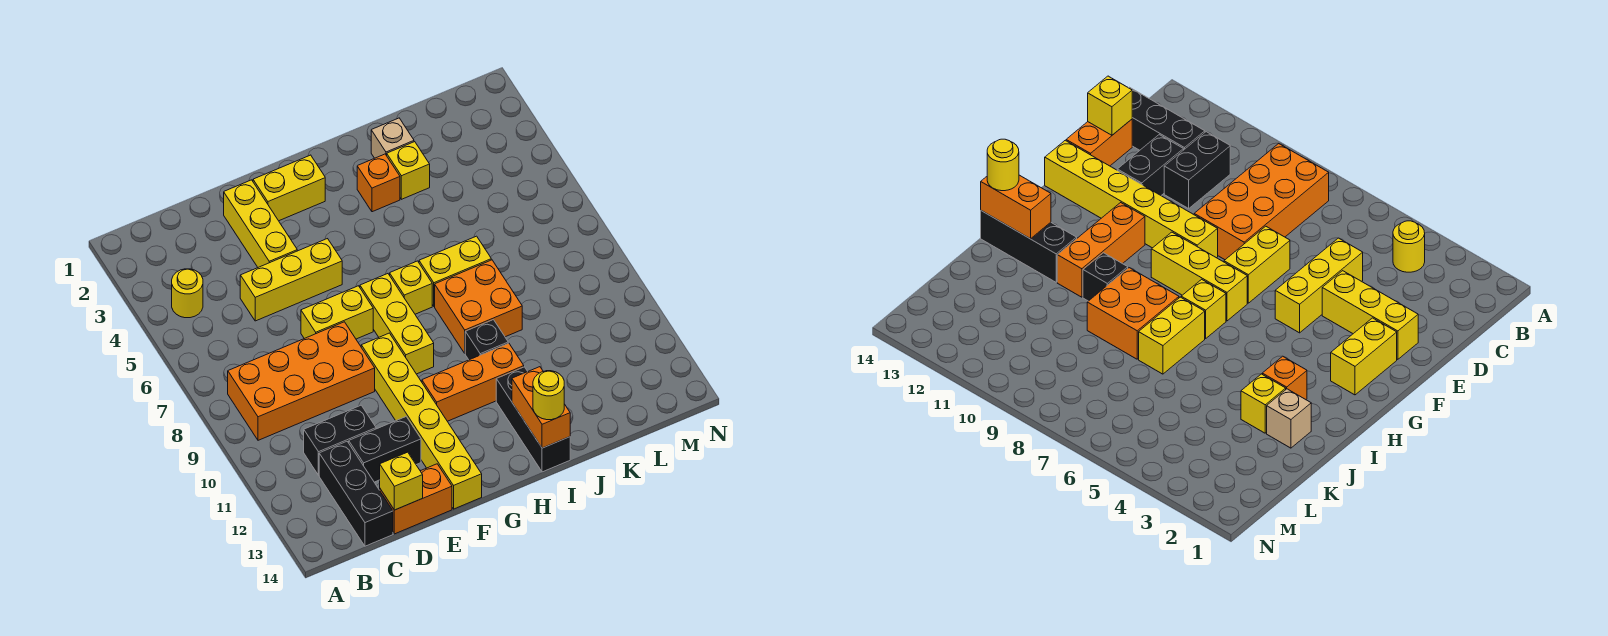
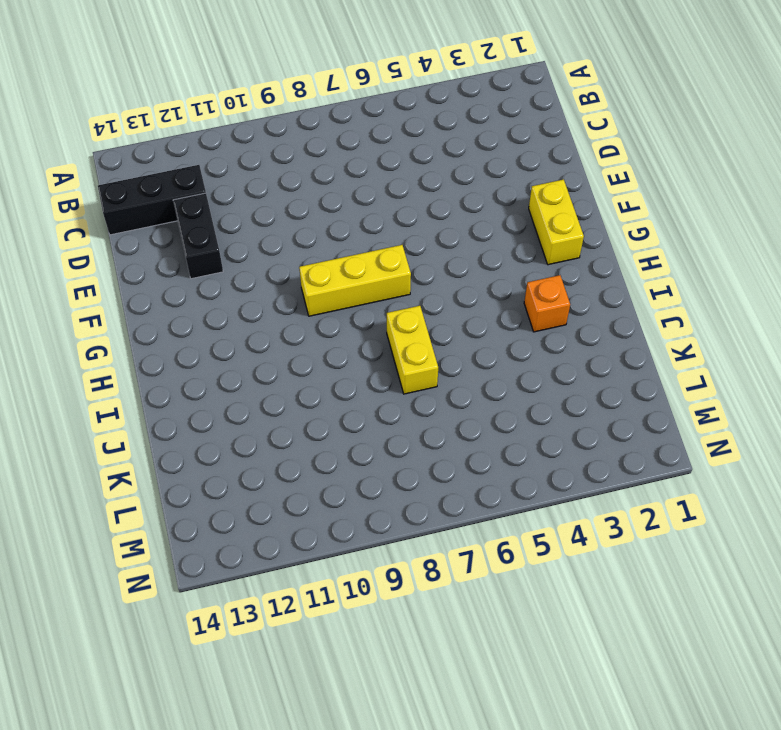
none -> yellow 1x1 round brick [172,269,203,318]
none -> orange 2x4 brick [228,322,375,440]
none -> black 1x2 brick [304,405,376,475]

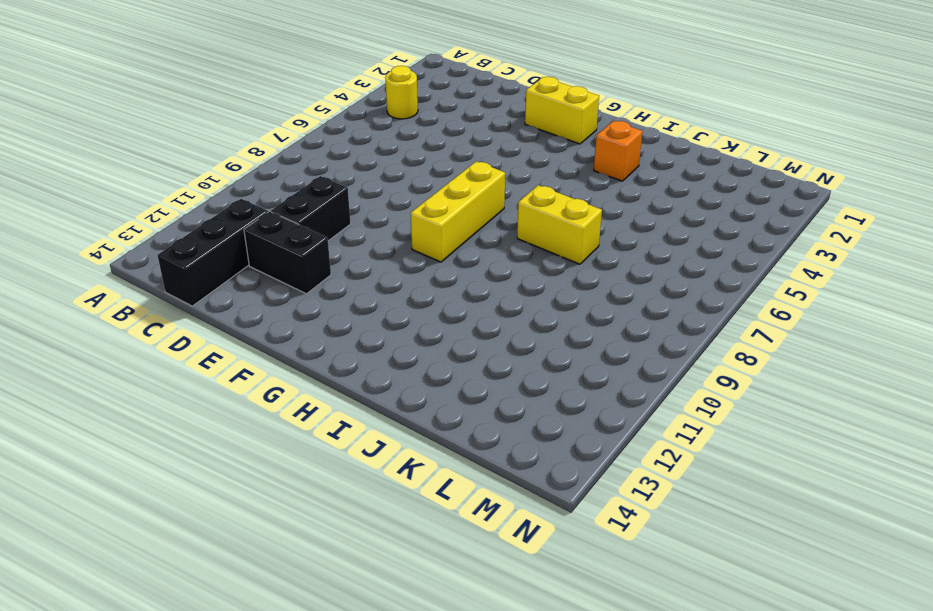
black 1x2 brick [271,176,351,241] -> black 1x2 brick turned to [304,405,376,475]
none -> orange 2x4 brick [228,322,375,440]
none -> yellow 1x3 brick [240,239,342,321]
none -> orange 1x2 brick [380,464,452,534]

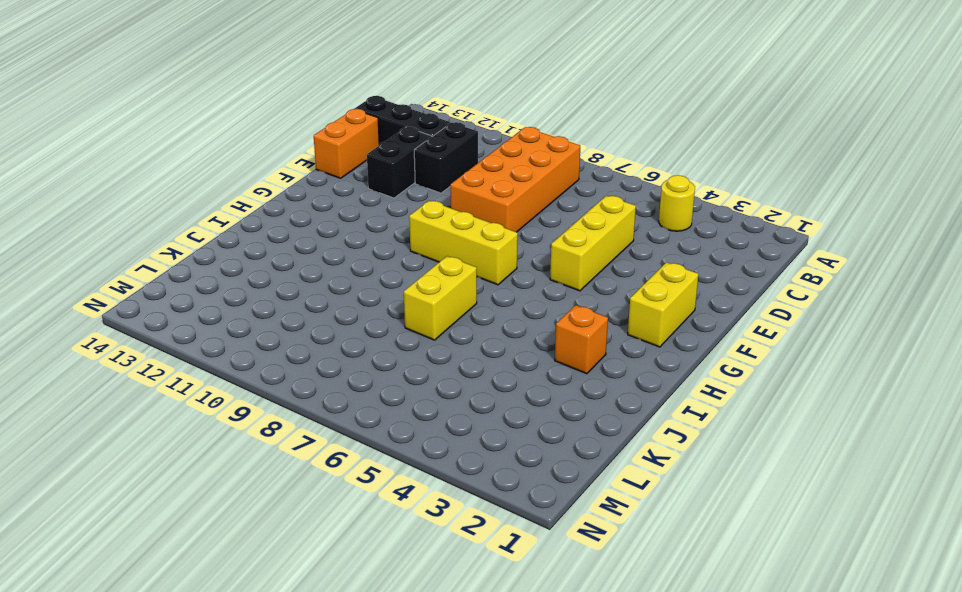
none -> yellow 1x3 brick [224,180,297,267]
none -> yellow 1x2 brick [301,286,373,339]
none -> yellow 1x6 brick [361,333,482,509]

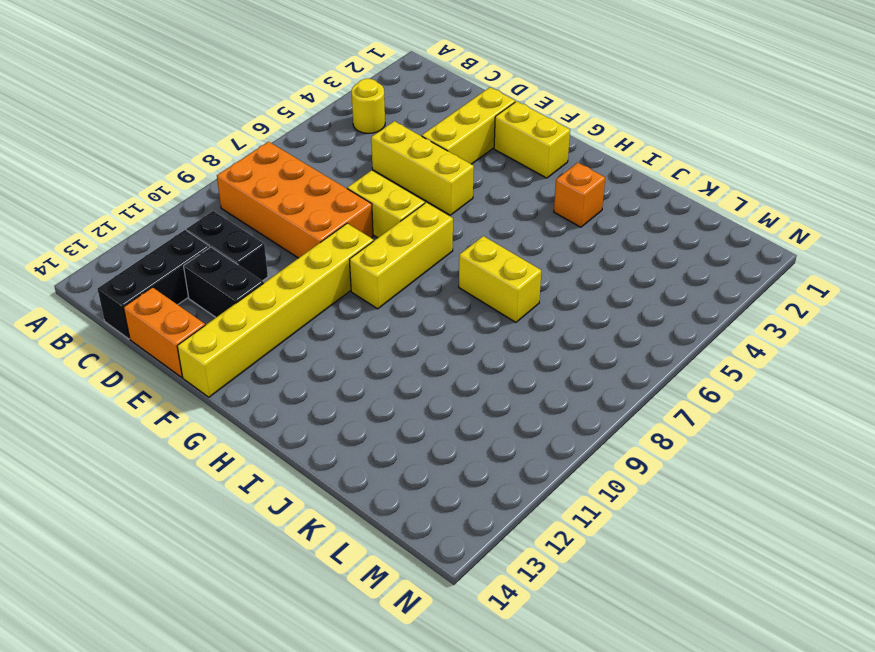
none -> orange 1x3 brick [422,343,524,421]
none -> yellow 1x1 brick [390,261,432,314]
none -> orange 2x2 brick [435,260,522,353]

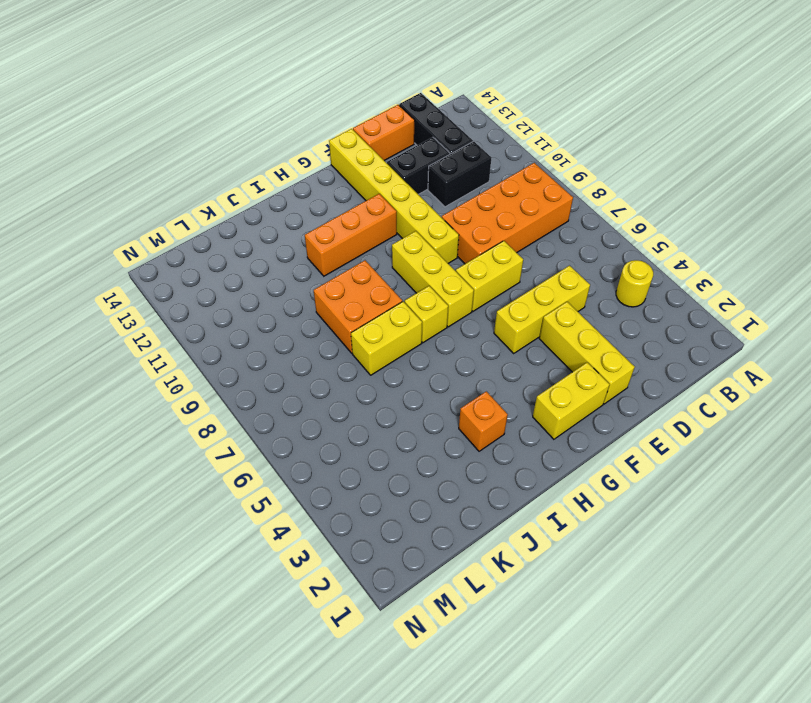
none -> black 1x1 brick [465,320,508,360]
none -> black 1x3 brick [496,367,570,472]
none -> tan 1x1 brick [371,118,414,158]

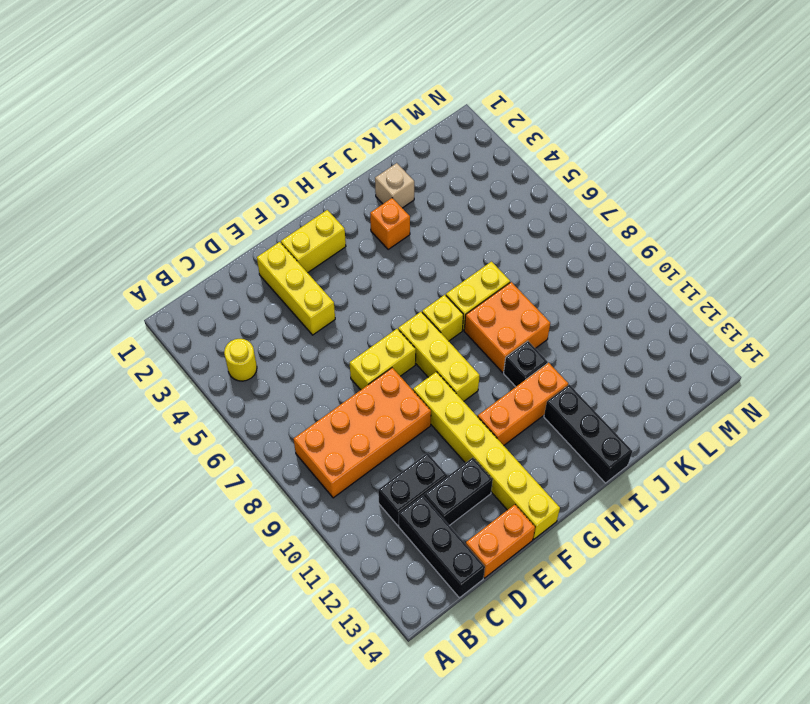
none -> yellow 1x3 brick [240,239,342,321]
none -> yellow 1x1 brick [387,142,430,199]
none -> yellow 1x1 brick [380,452,423,510]

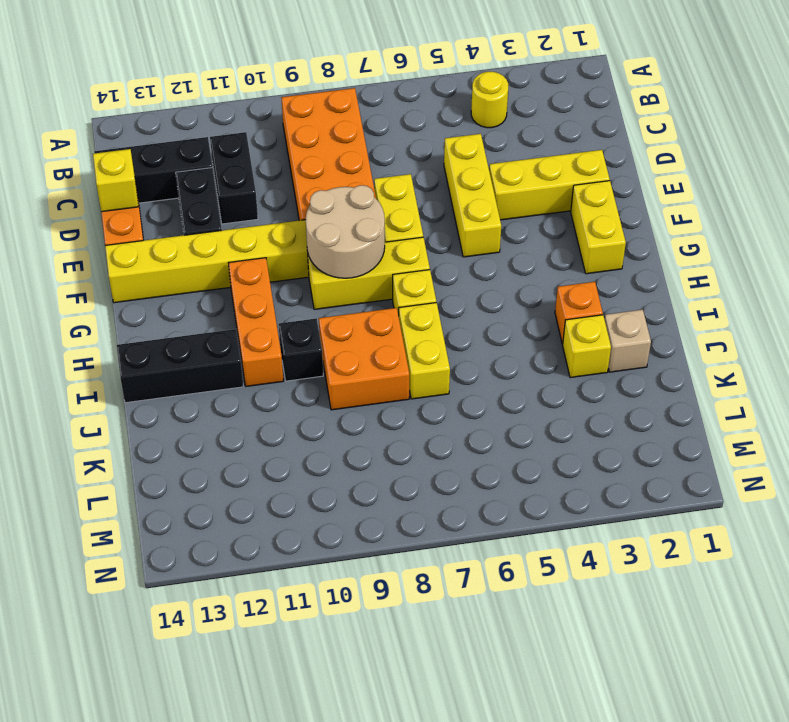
tan 2x2 round brick [306,185,385,278] -> none
none -> orange 1x2 brick [512,367,570,448]
none -> yellow 1x1 round brick [533,371,564,420]

